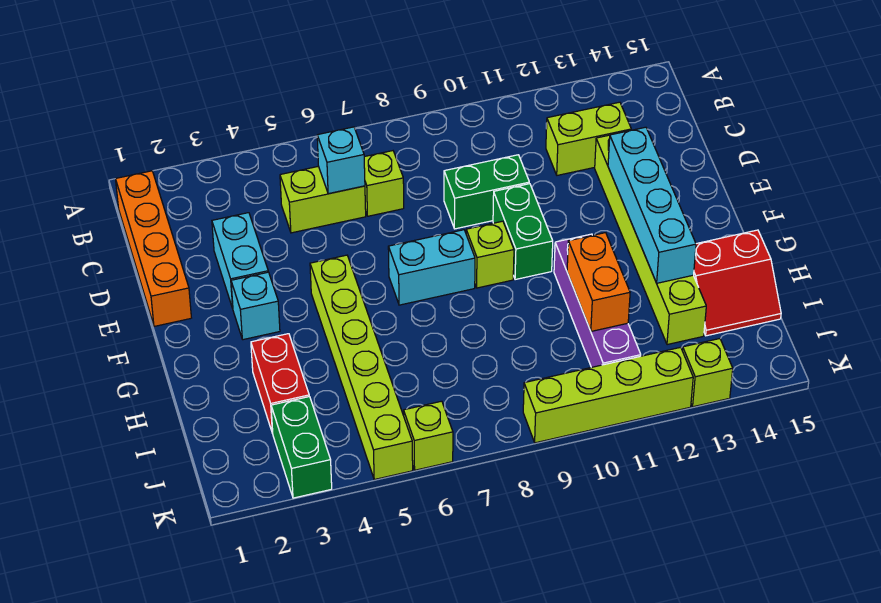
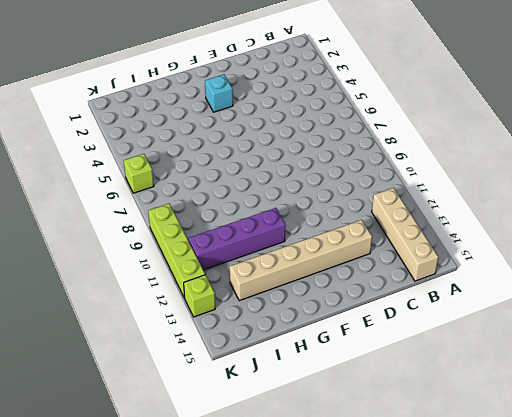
tan 1x4 brick [372,188,438,281] -> none
tan 1x6 brick [230,220,372,301] -> lime 1x6 brick [595,135,706,345]
none -> orange 1x4 brick [116,171,191,326]
none -> lime 1x2 brick [280,166,366,233]
none -> lime 1x1 brick [364,151,404,216]

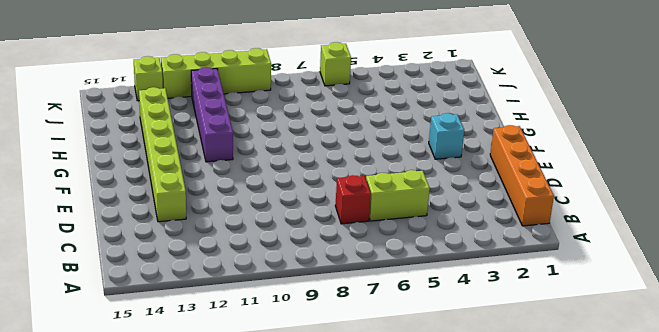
red 1x1 brick [335,175,371,224] -> lime 1x1 brick [364,151,404,216]
none -> lime 1x2 brick [546,102,631,175]
none -> cyan 1x2 brick [212,213,268,308]
none -> green 1x2 brick [444,155,529,229]

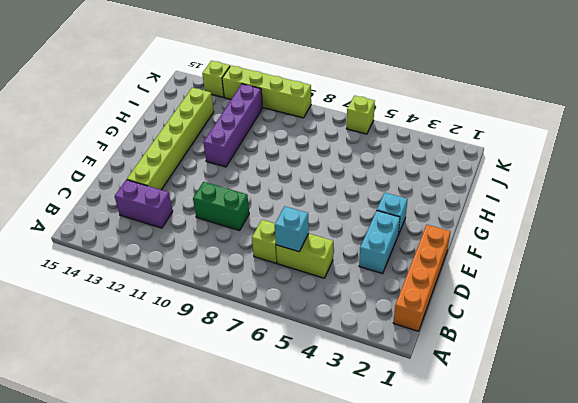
purple 1x2 brick [115,180,173,228] -> lime 1x2 brick [546,102,631,175]
none -> green 1x2 brick [493,184,553,280]
none -> lime 1x6 brick [310,255,413,480]
none -> cyan 1x2 brick [388,230,475,305]

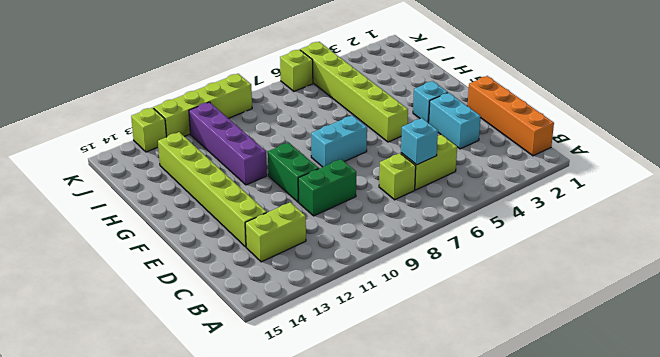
none -> lime 1x1 brick [466,221,514,288]
none -> red 1x2 brick [251,334,309,433]
none -> red 2x2 slope [694,230,781,336]

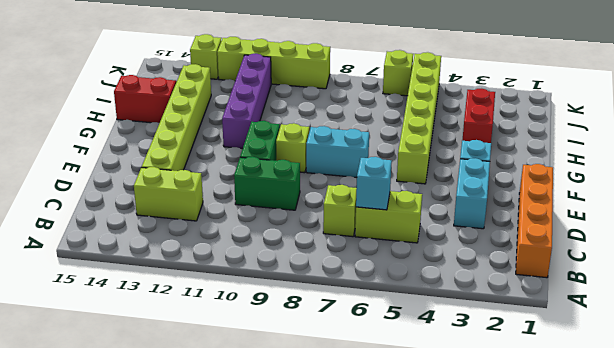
none -> green 1x2 brick [271,397,332,498]
none -> cyan 1x4 brick [608,127,696,283]
none -> orange 1x2 brick [567,233,630,331]

